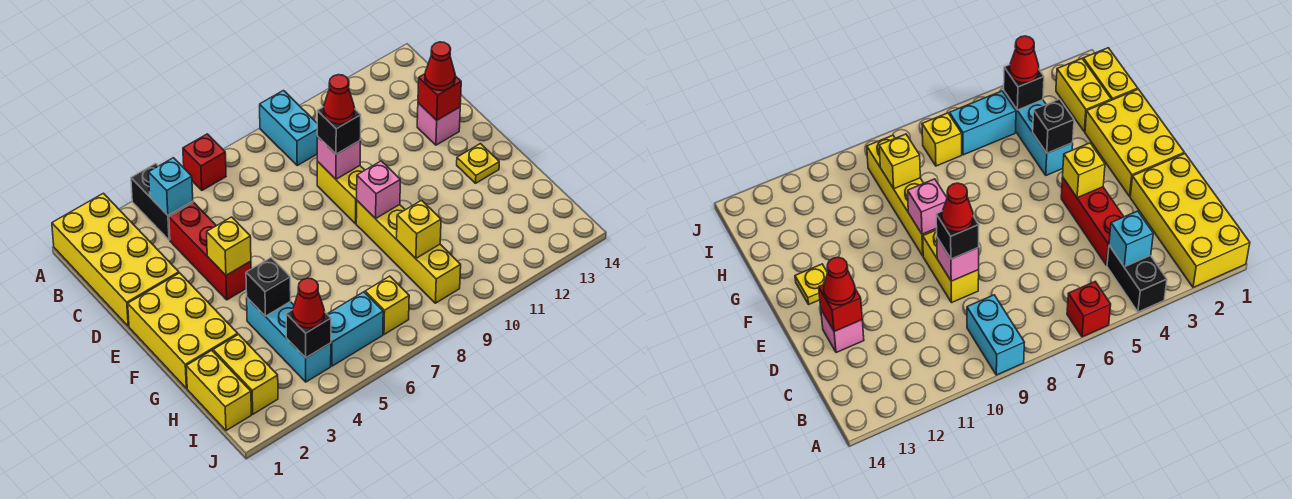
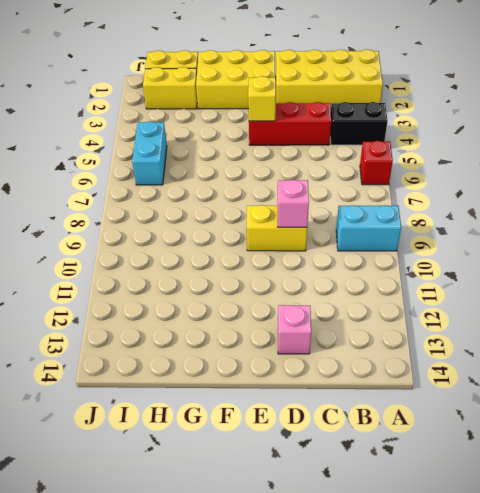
none -> yellow 1x4 brick [356,201,461,303]
none -> yellow 1x1 plate [457,144,499,183]
none -> cyan 1x3 brick [247,298,331,382]

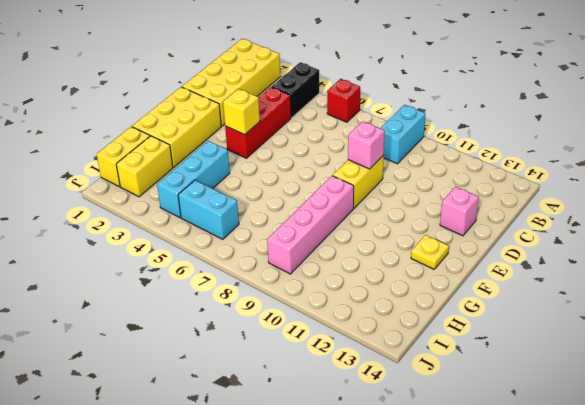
pink 1x4 brick [267,176,354,274] -> yellow 1x4 brick [356,201,461,303]
none -> yellow 1x1 brick [365,276,409,334]
none -> cyan 1x1 brick [149,158,193,215]
none -> red 1x1 brick [418,74,461,120]

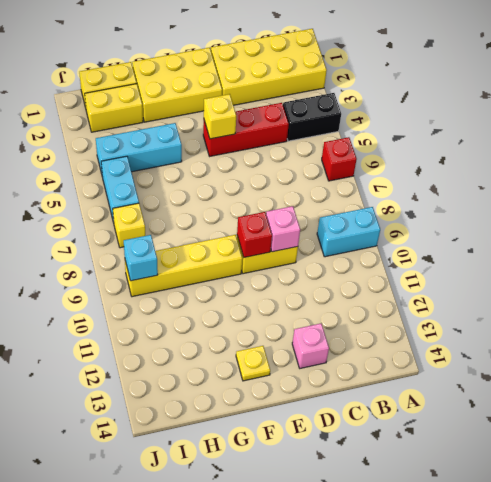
red 1x1 brick [237,212,272,257] -> red 1x1 brick moved to [418,74,461,120]
cyan 1x1 brick [124,235,158,281] -> cyan 1x1 brick moved to [149,158,193,215]
none -> pink 1x1 brick [357,161,400,219]
none -> black 1x1 brick [246,258,291,316]
none -> yellow 1x1 brick [397,200,441,258]

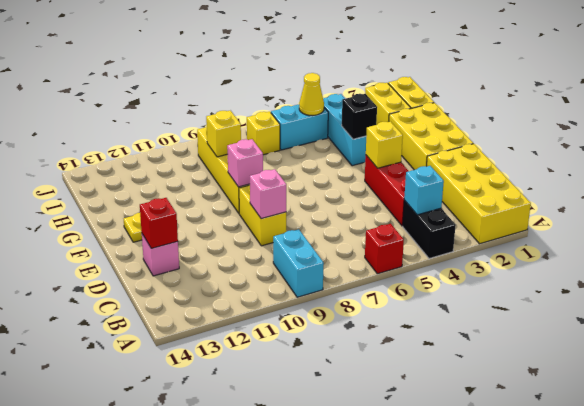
yellow 1x1 cone [299,73,324,116] -> none
none -> black 1x1 brick [286,310,331,358]
none -> black 1x1 brick [317,107,361,154]
none -> red 1x1 cone [425,42,455,91]

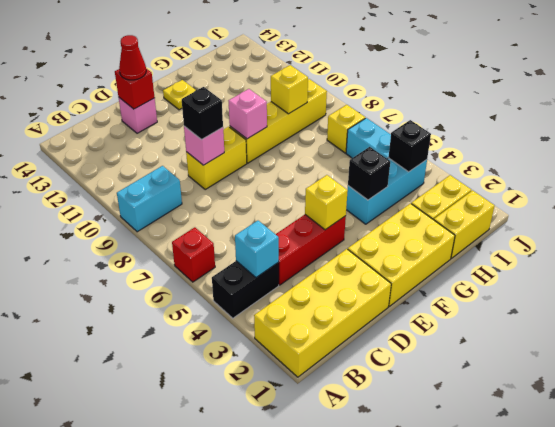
none -> red 1x1 cone [293,278,325,328]
none -> red 1x1 cone [324,75,355,124]

